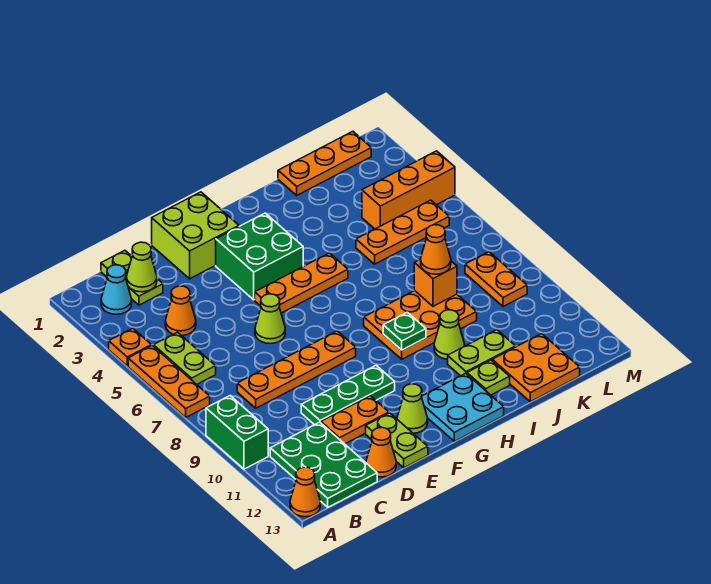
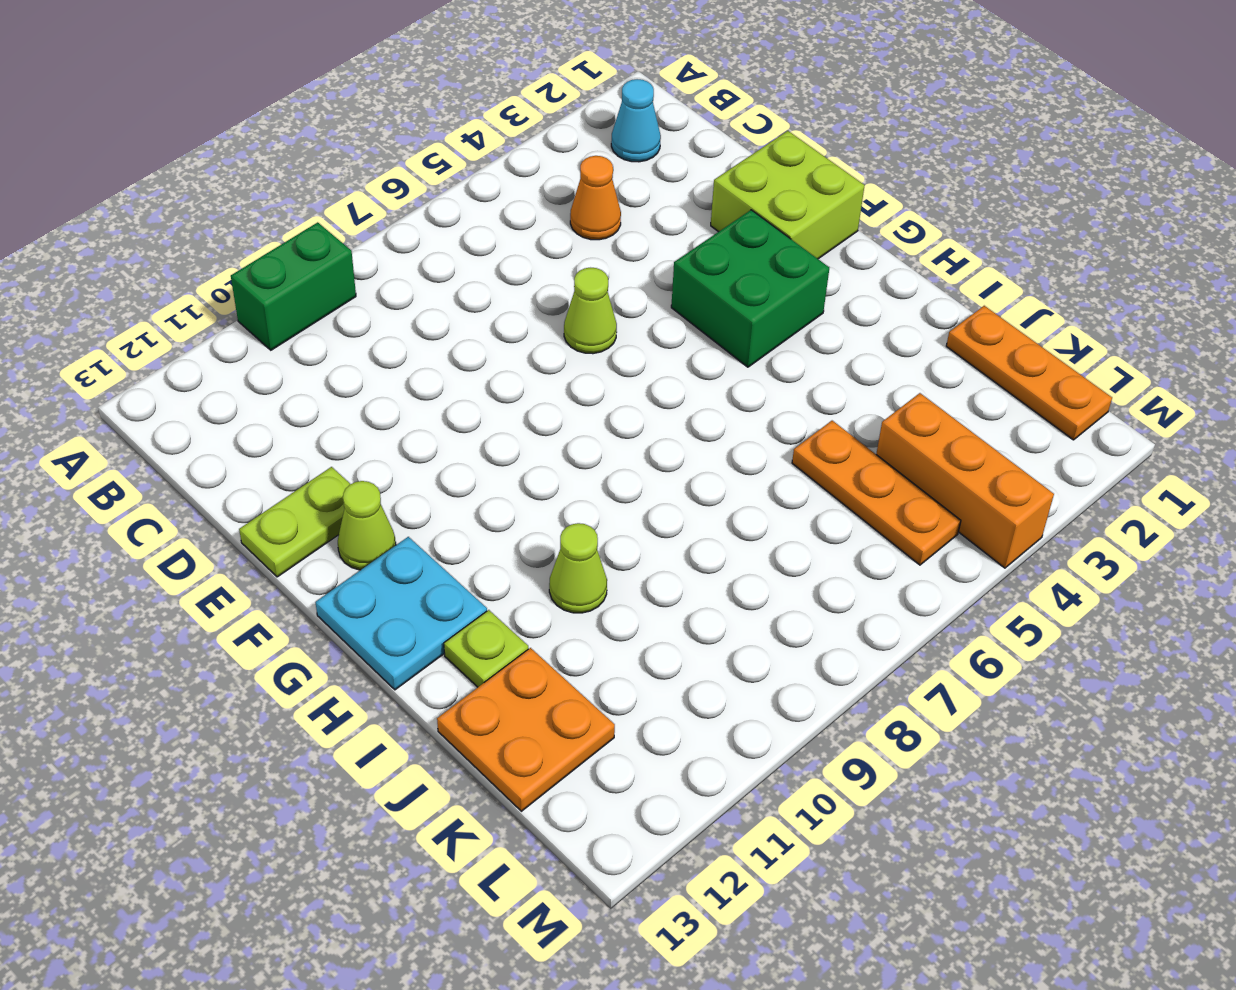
none -> orange 1x1 plate [109,328,151,366]
none -> orange 1x3 plate [128,346,210,417]
none -> orange 1x1 cone [290,467,320,517]
none -> lime 1x2 plate [154,332,216,384]

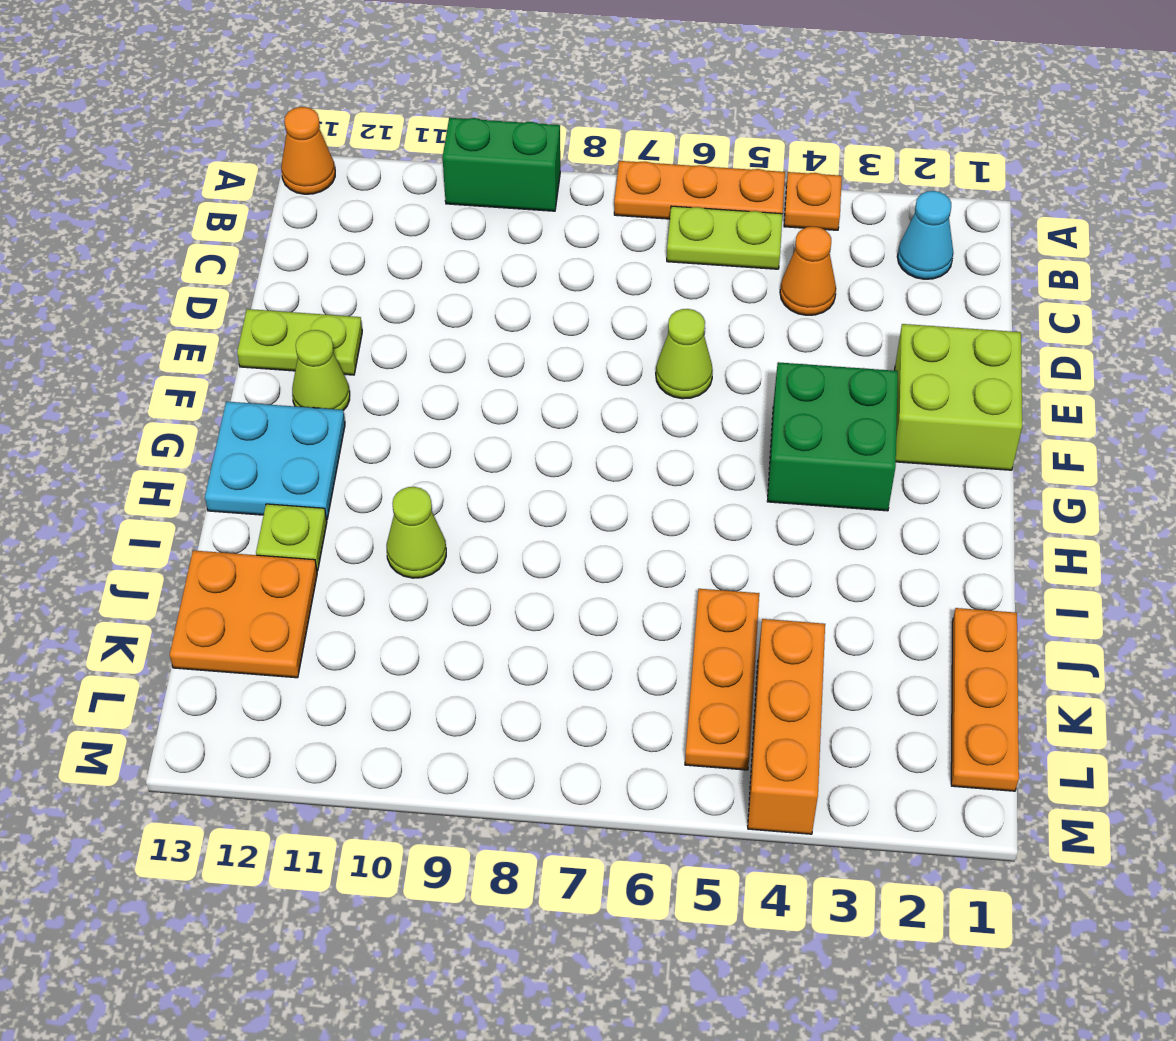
none -> green 2x3 plate [270,422,377,507]
none -> lime 1x2 plate [101,250,163,305]
none -> orange 1x4 plate [237,331,356,408]
none -> green 1x3 plate [301,365,395,425]

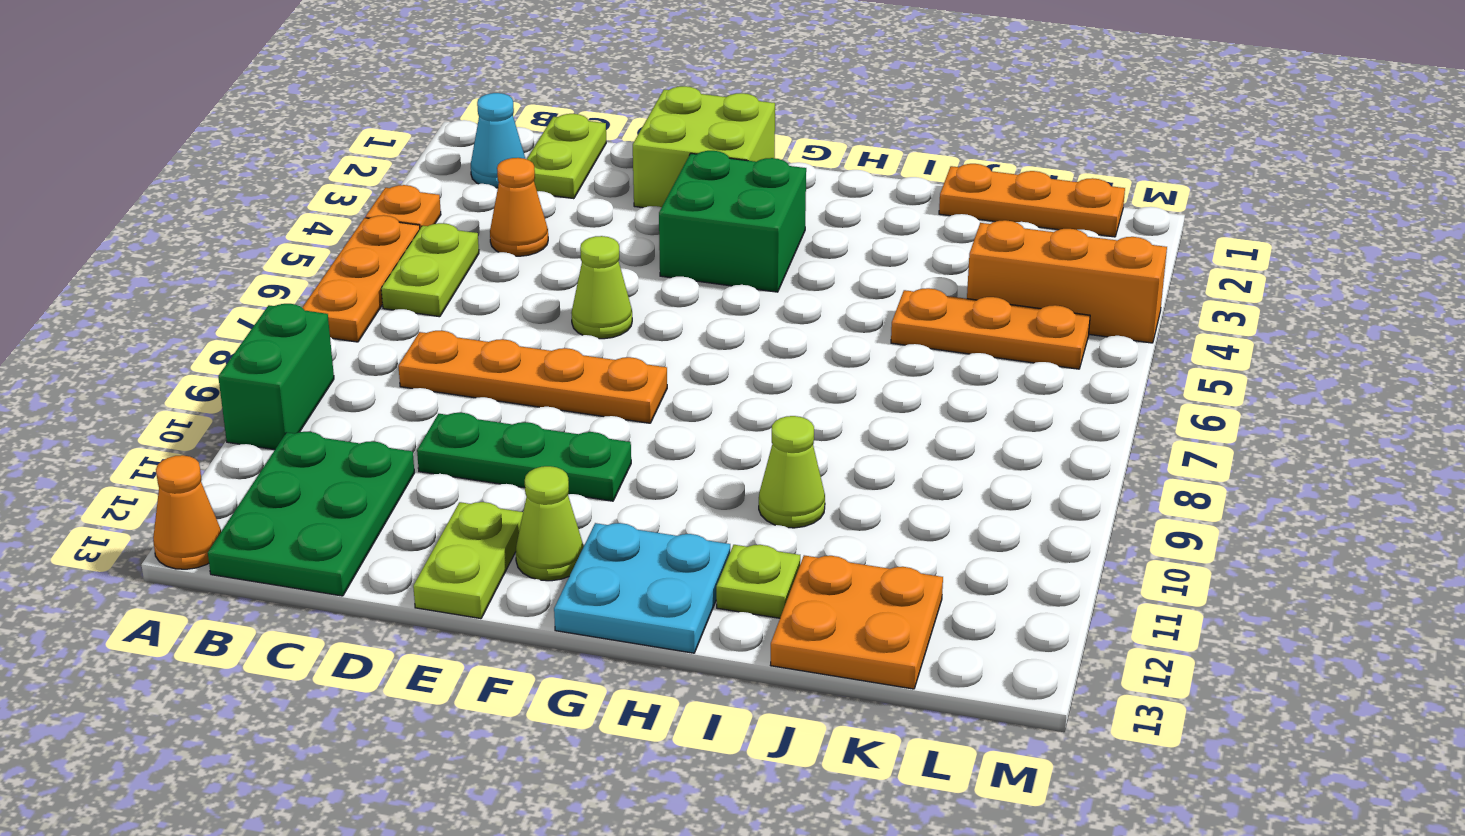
none -> orange 1x2 plate [321,396,389,444]
none -> orange 1x1 cone [366,428,396,477]
none -> orange 1x3 plate [255,253,348,313]
none -> orange 2x3 plate [364,291,477,359]

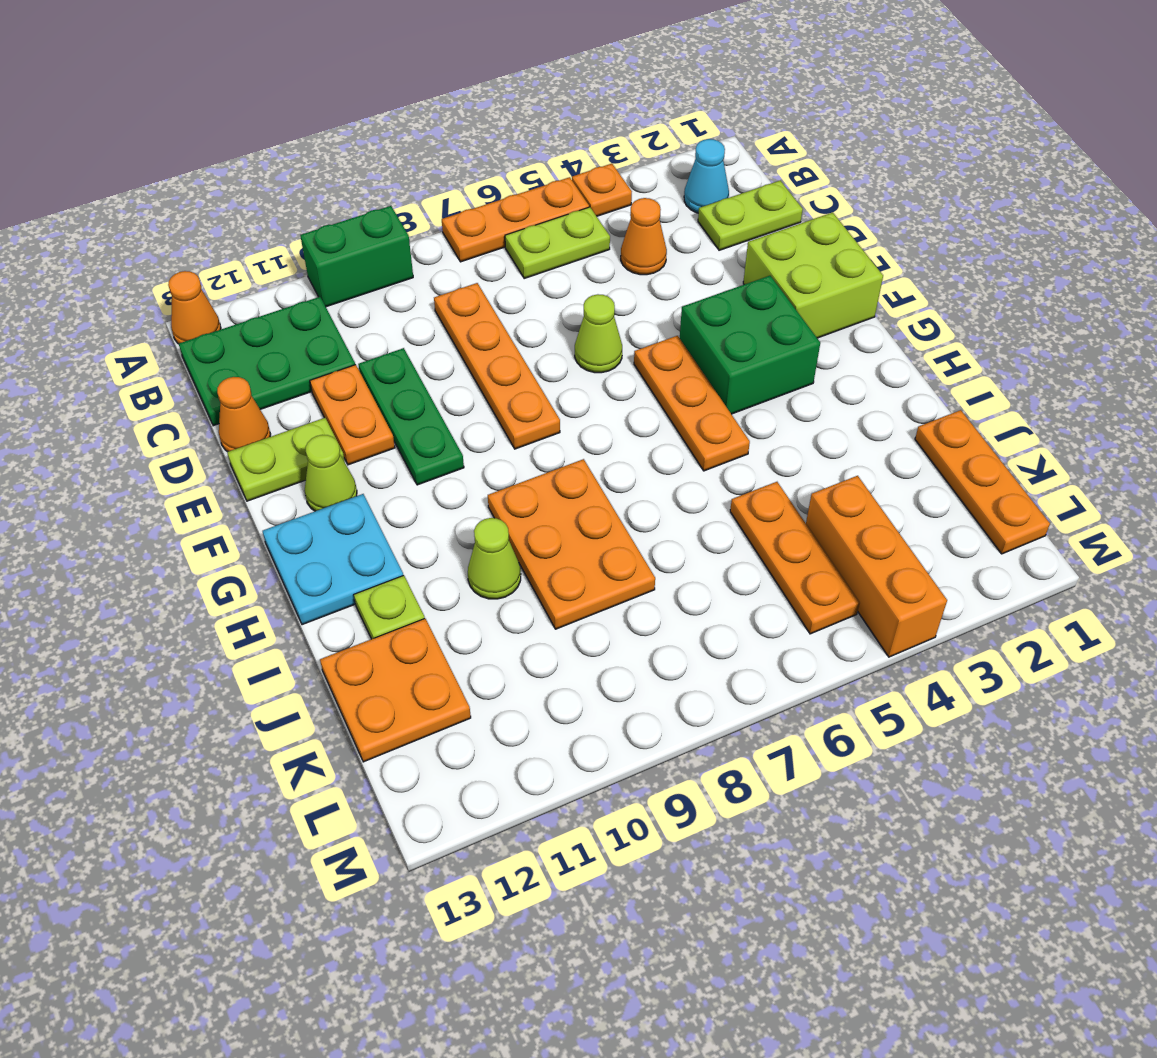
none -> lime 1x2 plate [448,330,515,376]
none -> orange 1x2 plate [465,252,527,307]
none -> lime 1x1 cone [127,242,157,292]
none -> green 1x1 plate [383,312,426,350]

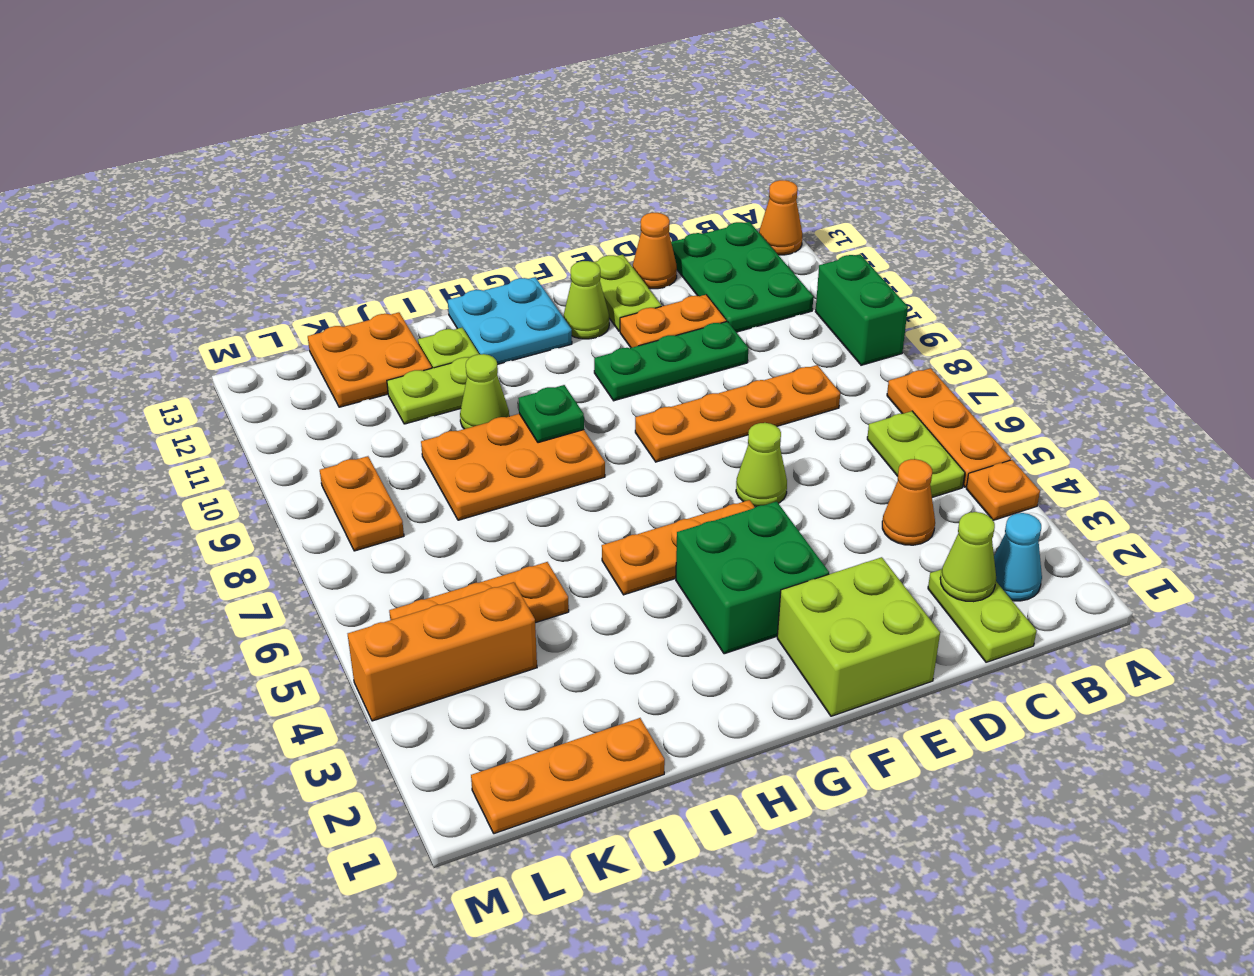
none -> orange 1x1 brick [414,259,457,306]
none -> orange 1x1 cone [421,225,451,274]

